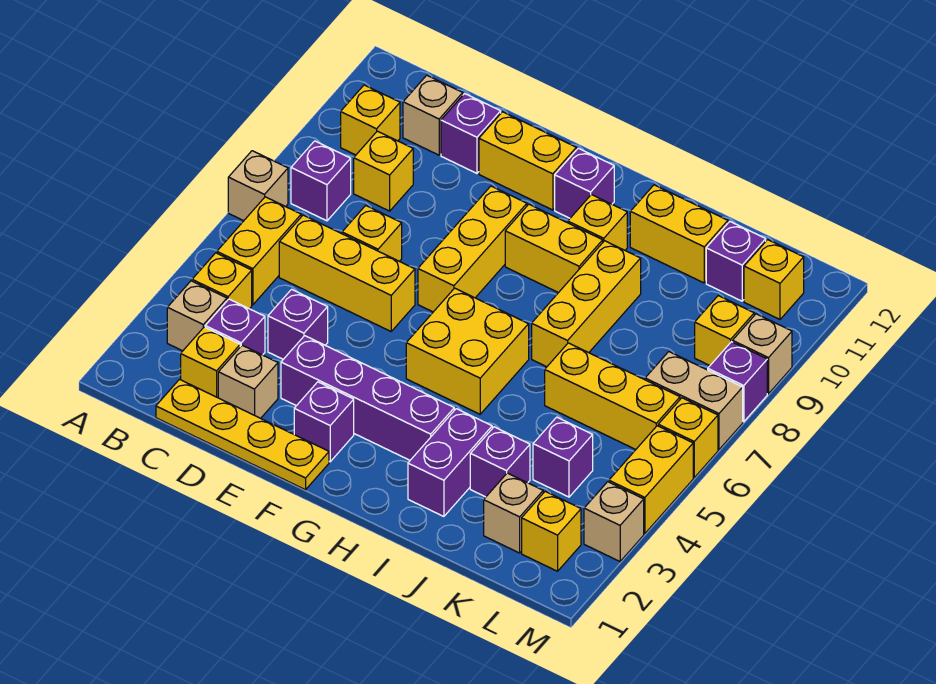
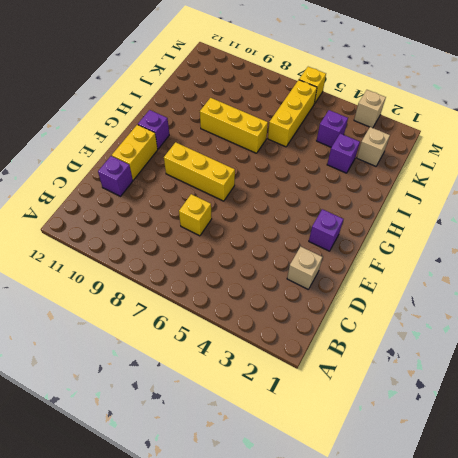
none -> tan 1x1 brick [228,151,288,221]
none -> tan 1x1 brick [167,281,227,351]
none -> yellow 1x1 brick [192,253,252,309]
none -> yellow 1x2 brick [217,197,301,305]

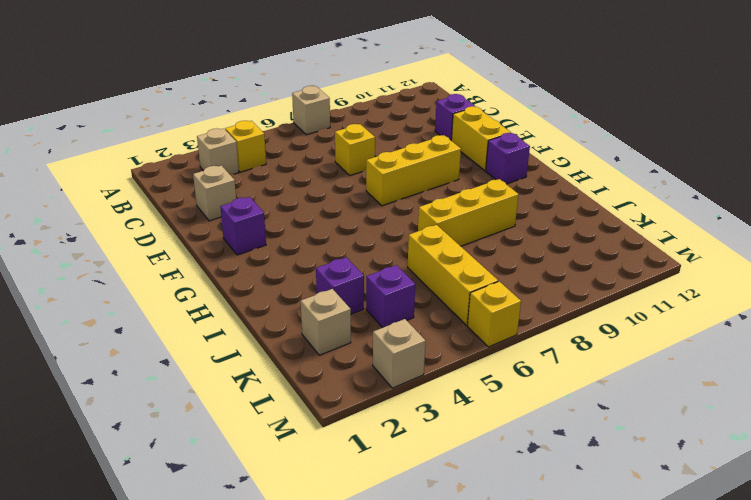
none -> yellow 1x2 brick [217,197,301,305]
none -> purple 1x1 brick [291,141,351,221]
none -> yellow 1x1 brick [341,85,400,155]
none -> yellow 1x4 plate [156,380,329,490]

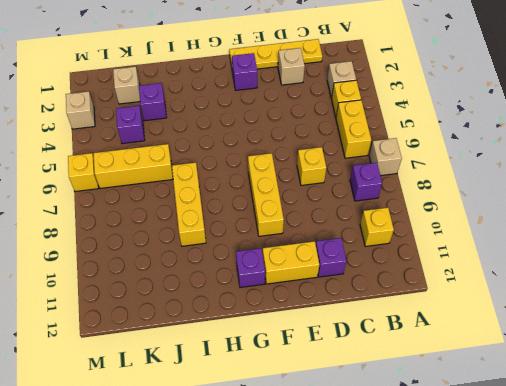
none -> yellow 1x1 brick [181,327,240,398]
none -> purple 1x1 brick [205,299,265,355]
none -> yellow 1x3 brick [279,215,415,331]
none -> yellow 1x1 brick [354,131,413,211]

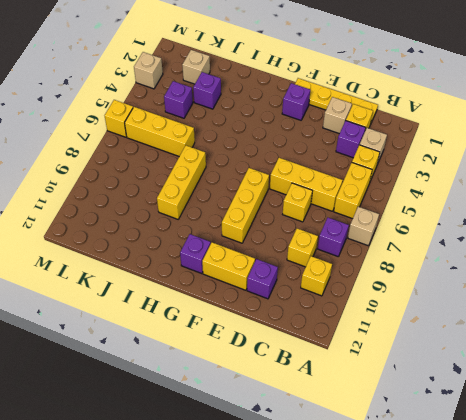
none -> tan 1x1 brick [403,75,463,155]
none -> purple 1x1 brick [268,289,328,359]
none -> purple 1x4 brick [281,336,454,460]
none -> yellow 2x2 brick [406,288,529,414]

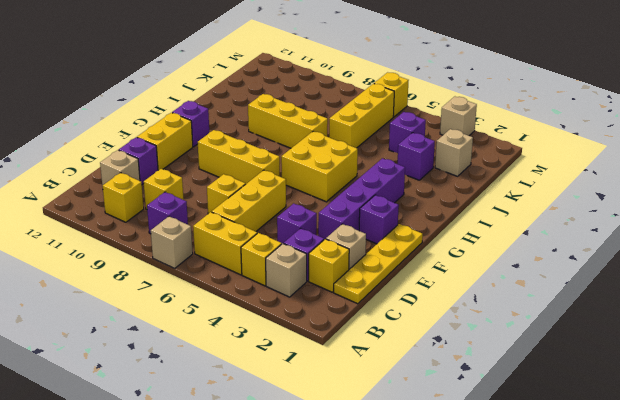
none -> yellow 1x2 brick [505,204,603,293]
none -> yellow 1x1 brick [568,195,627,250]
none -> purple 1x2 brick [408,409,492,517]
none -> yellow 1x2 brick [630,185,728,283]

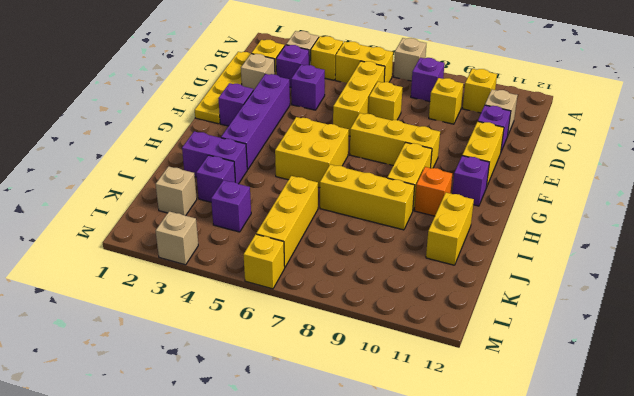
orange 1x1 brick [415,167,452,216] -> yellow 1x1 brick [568,195,627,250]
none -> purple 1x1 brick [706,222,766,301]
none -> yellow 1x1 brick [522,491,581,571]
none -> tan 1x2 brick [645,352,743,450]
none -> yellow 1x1 brick [695,296,754,365]

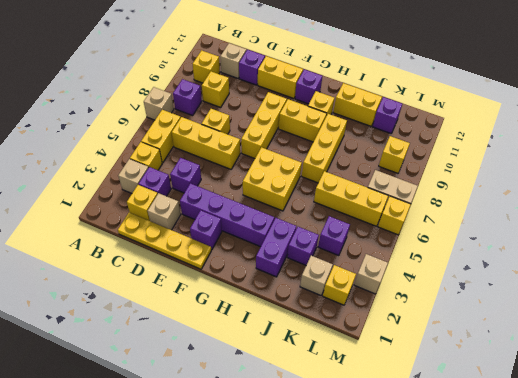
none -> yellow 1x1 brick [744,240,804,319]
none -> yellow 1x2 brick [609,426,693,534]
none -> purple 1x1 brick [708,342,767,422]
none -> tan 1x1 brick [733,314,792,394]

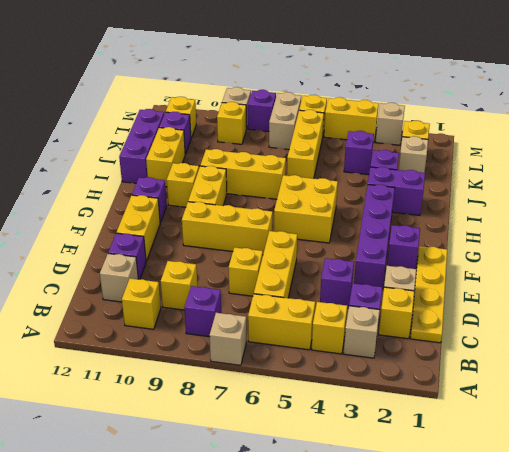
purple 1x3 brick [119,109,164,183] -> none

